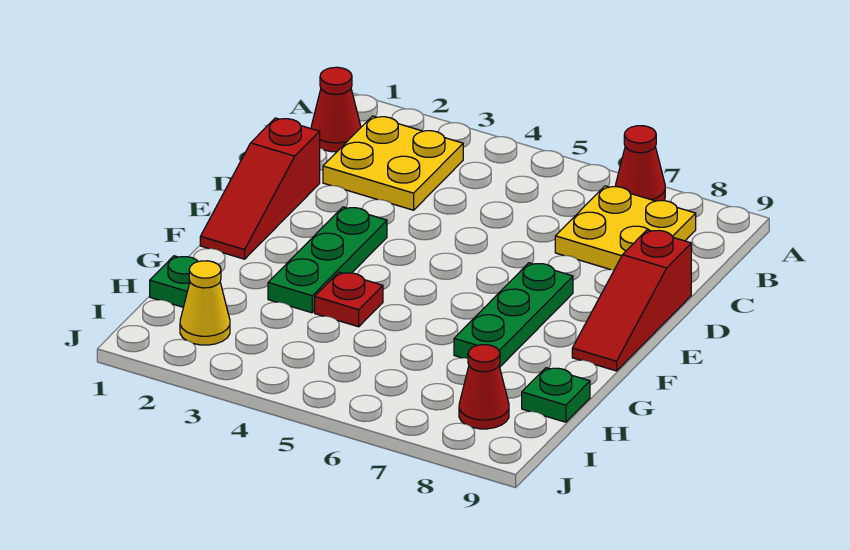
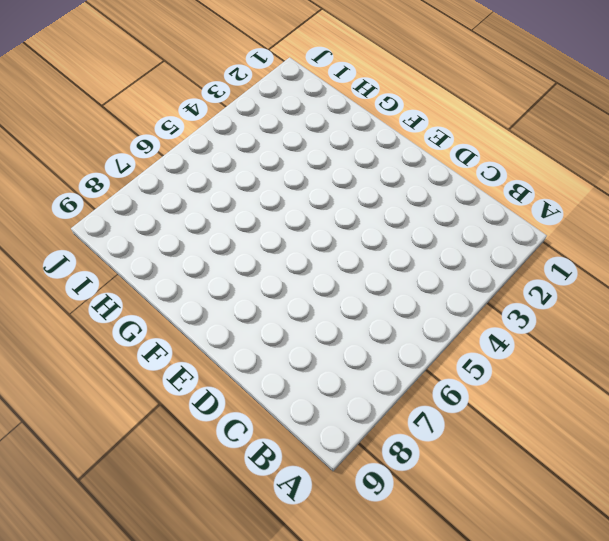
none -> red 1x1 cone [615,126,665,201]
none -> red 1x1 cone [311,67,361,152]
none -> yellow 2x2 plate [323,116,463,210]

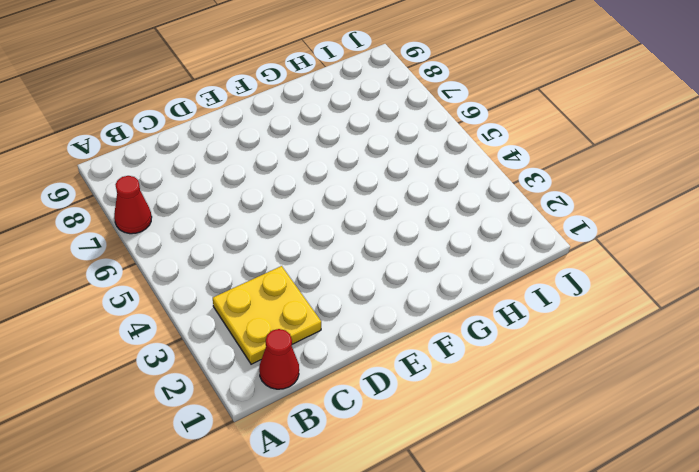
none -> yellow 2x2 plate [555,186,696,270]
none -> red 1x3 slope [200,118,320,259]
none -> red 1x3 slope [572,230,691,371]

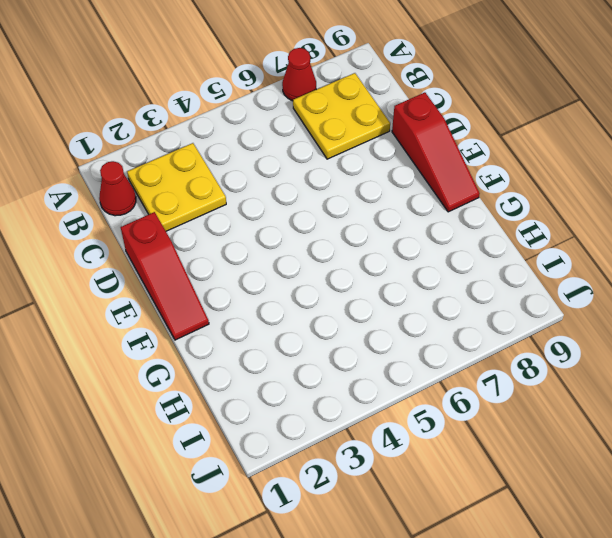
none -> green 1x3 plate [268,207,387,313]
none -> green 1x3 plate [454,263,573,367]
none -> red 1x1 plate [315,272,383,327]

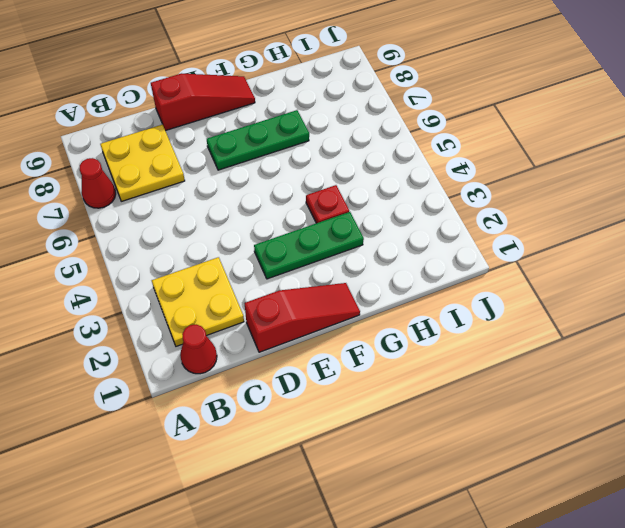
none -> green 1x1 plate [150,256,198,307]
none -> green 1x1 plate [522,368,590,422]
none -> yellow 1x1 cone [180,261,230,345]

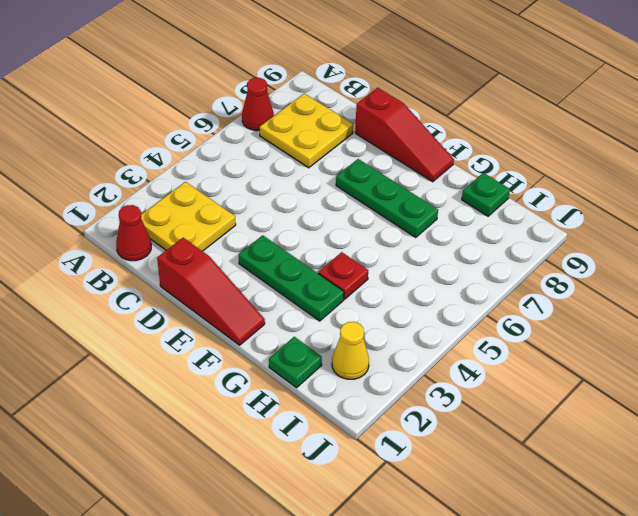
none -> red 1x1 cone [459,345,509,429]

